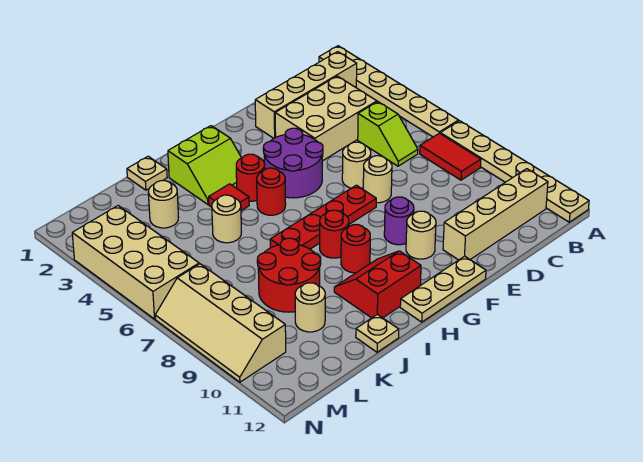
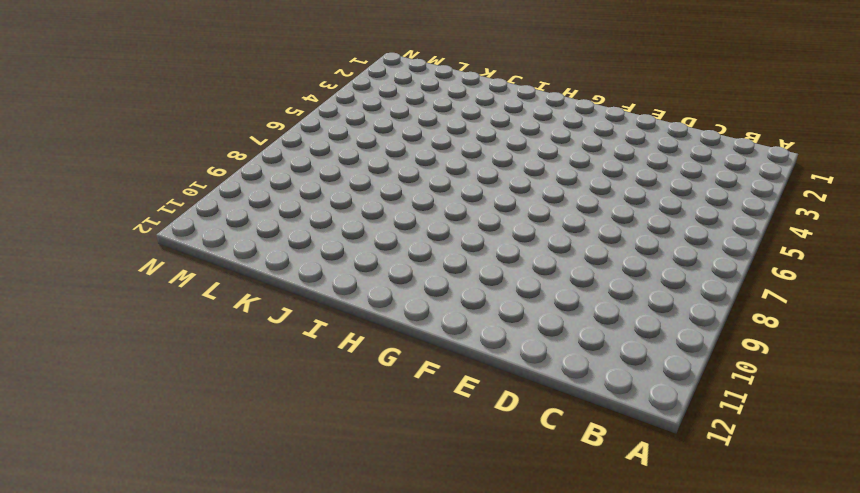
none -> tan 1x6 plate [319,46,459,137]
none -> tan 1x6 plate [440,121,589,222]
none -> tan 1x4 brick [255,52,357,138]

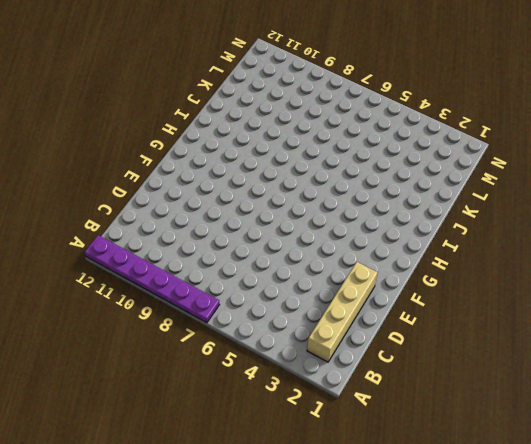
purple 1x6 plate [85,235,219,323] -> tan 1x6 plate [440,121,589,222]
none -> tan 1x6 plate [319,46,459,137]
none -> red 1x2 tile [420,133,481,180]
none -> tan 1x4 brick [443,169,548,260]

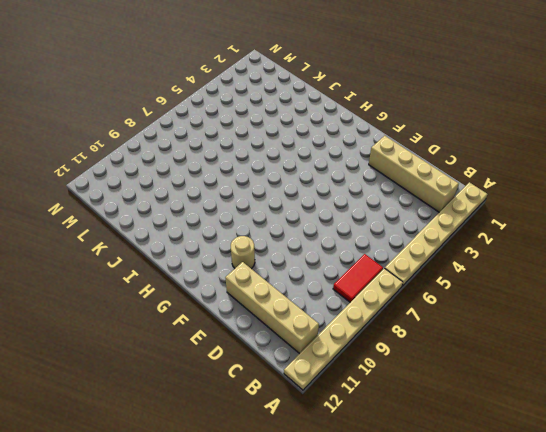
none -> tan 2x3 brick [275,76,377,161]
none -> lime 1x2 slope [358,102,418,166]
none -> tan 1x1 round brick [342,142,371,189]

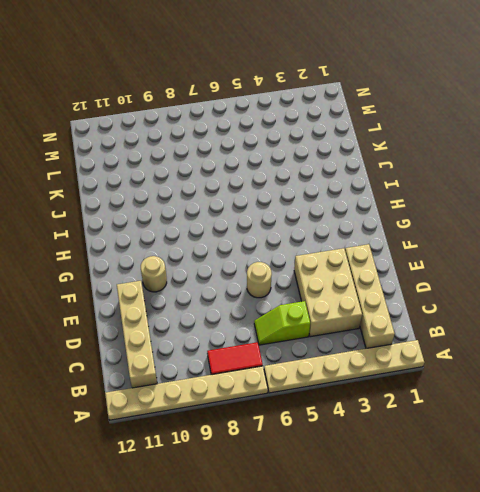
none -> tan 1x1 round brick [363,156,392,203]
none -> purple 2x2 round brick [263,128,323,198]
none -> red 1x4 plate [270,185,376,249]

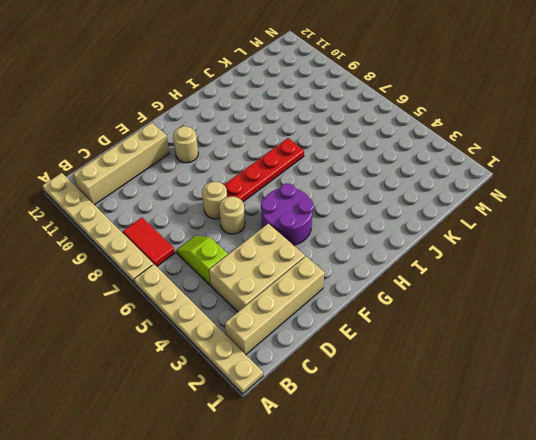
none -> purple 1x1 round brick [384,197,414,245]
none -> tan 1x3 plate [400,256,486,322]
none -> lime 2x2 slope [168,126,241,204]

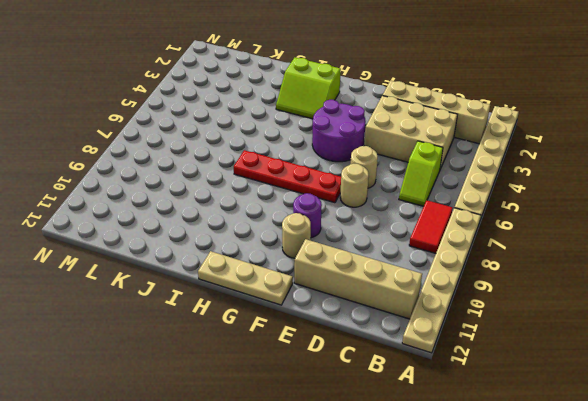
none -> red 1x1 round brick [236,154,265,201]
none -> red 1x1 round brick [257,168,286,215]
none -> red 1x1 round brick [320,210,349,258]

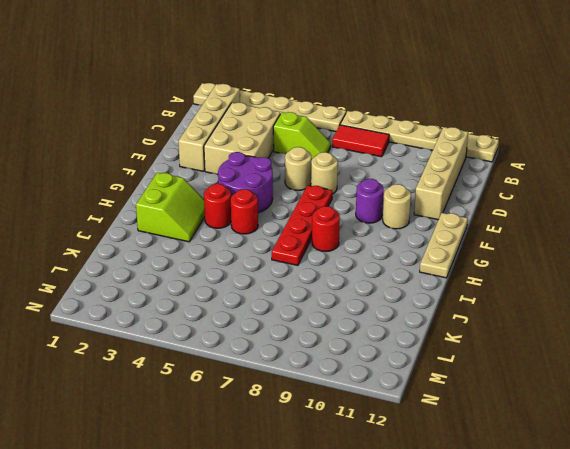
none -> red 1x1 round brick [341,225,370,273]
none -> red 2x2 slope [334,251,421,318]
none -> red 1x1 tile [209,184,249,211]

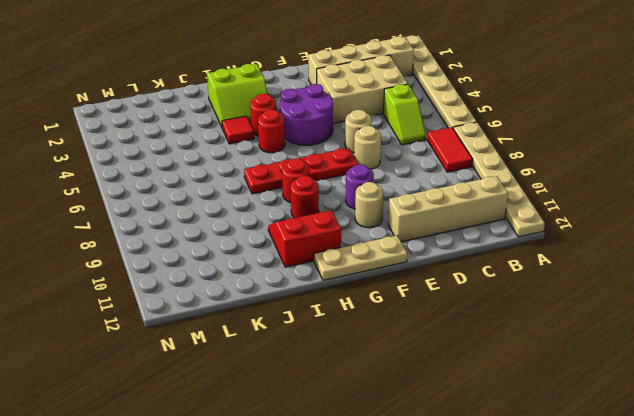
none -> tan 1x1 plate [127,156,167,190]
none -> tan 1x1 round brick [212,195,241,243]
none -> red 2x2 round brick [257,238,320,312]

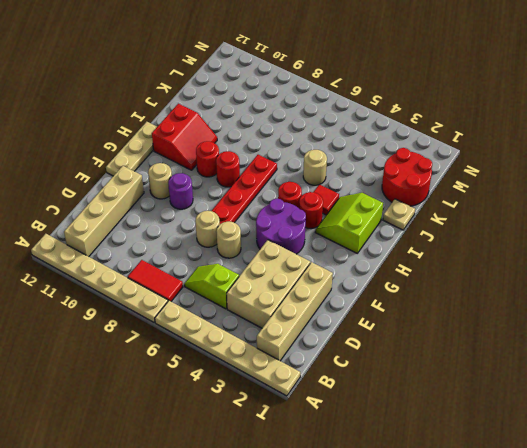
red 2x2 round brick [382,148,432,206] -> red 2x2 round brick moved to [257,238,320,312]
none -> tan 1x1 plate [356,314,399,352]
none -> tan 1x1 round brick [148,181,179,228]
none -> tan 1x1 round brick [295,283,325,332]

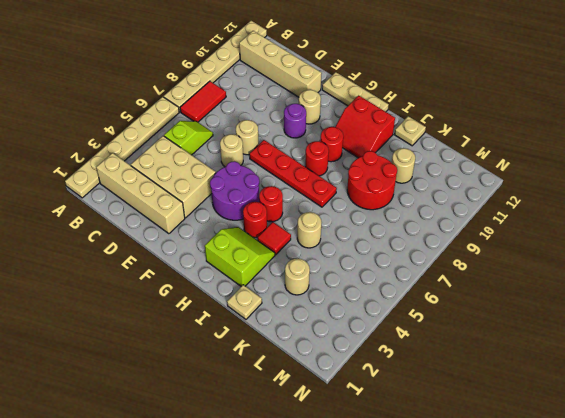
none -> tan 2x4 brick [72,206,199,319]
none -> tan 2x4 slope [155,264,286,382]

